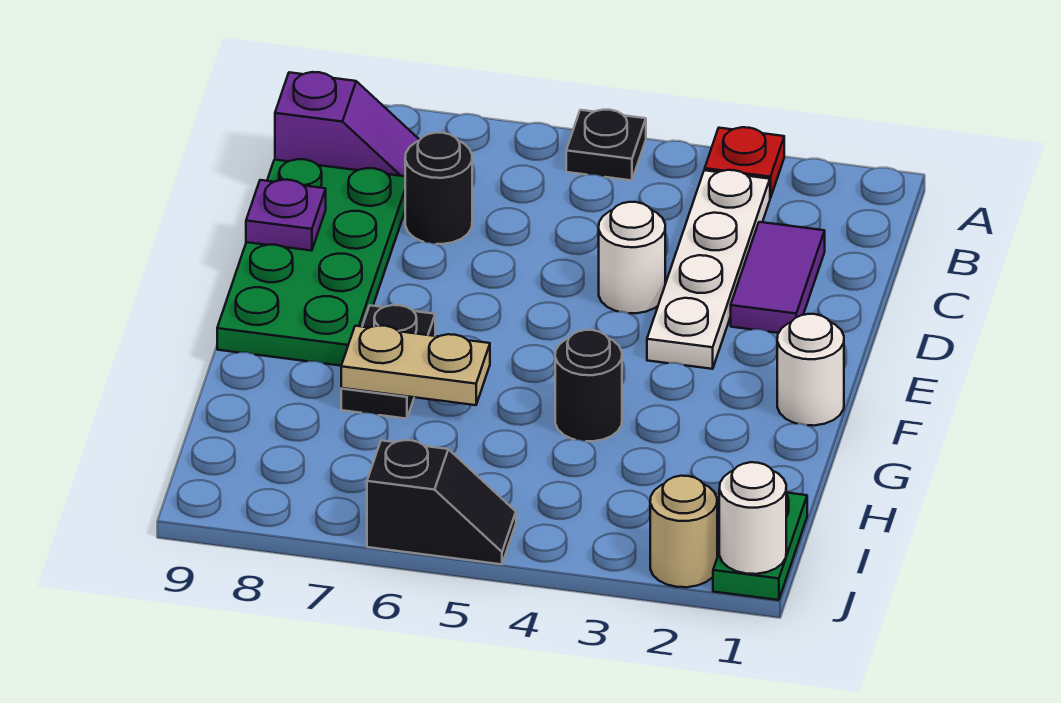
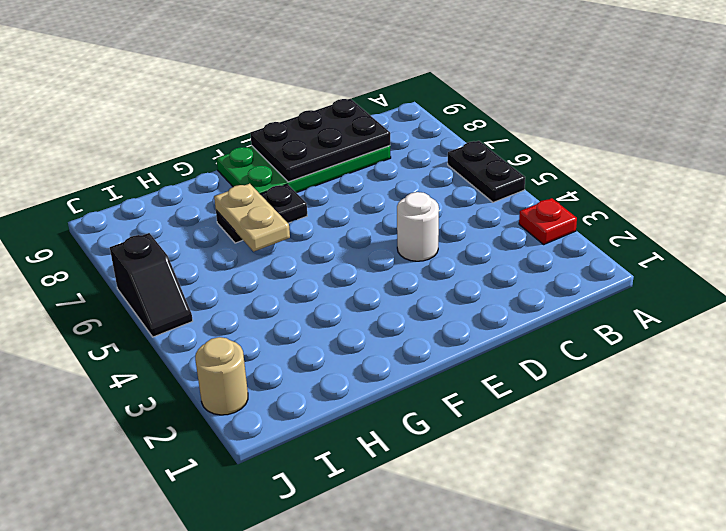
black 1x2 plate [448,141,525,202] -> black 1x1 plate [566,110,646,180]
black 2x3 plate [250,99,390,182] -> purple 1x1 plate [246,180,326,251]
none -> white 1x4 plate [647,170,770,369]
none -> purple 1x2 slope [275,72,419,176]
none -> purple 1x2 tile [731,222,825,333]

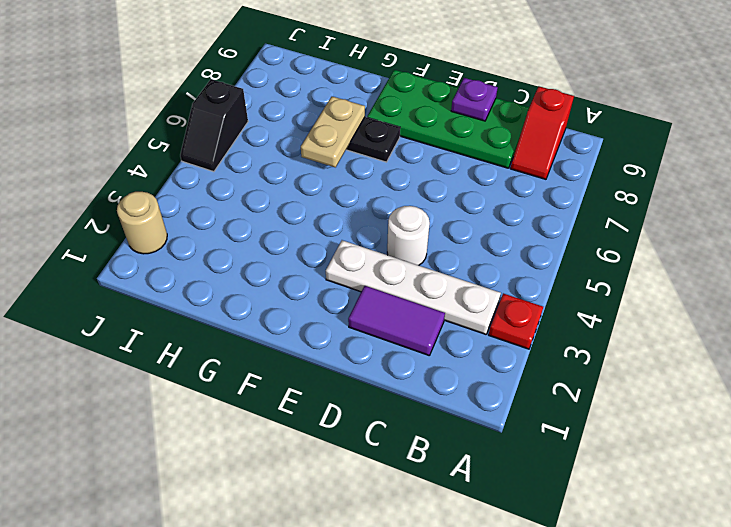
red 1x2 slope [510,86,574,179] -> purple 1x2 slope [275,72,419,176]
none -> black 1x1 plate [566,110,646,180]
none -> black 1x1 round brick [405,133,472,244]
none -> white 1x1 round brick [777,314,844,426]

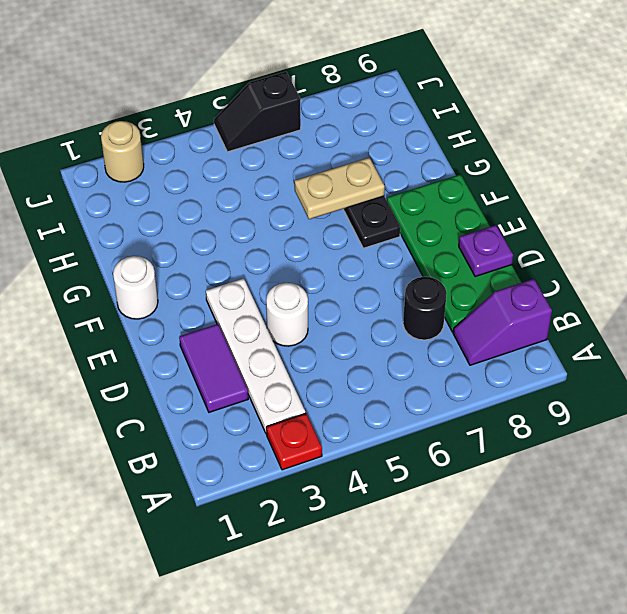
none -> black 1x1 plate [566,110,646,180]
none -> black 1x1 round brick [555,330,622,441]
none -> green 1x2 plate [713,493,807,600]

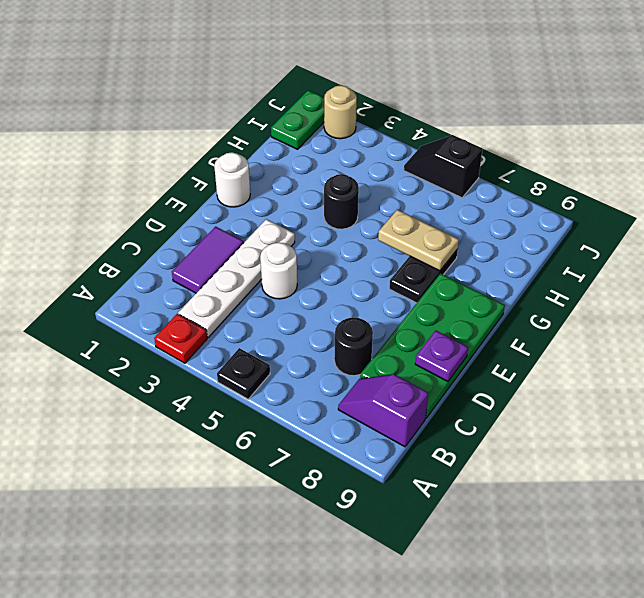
none -> white 1x1 round brick [719,462,786,574]

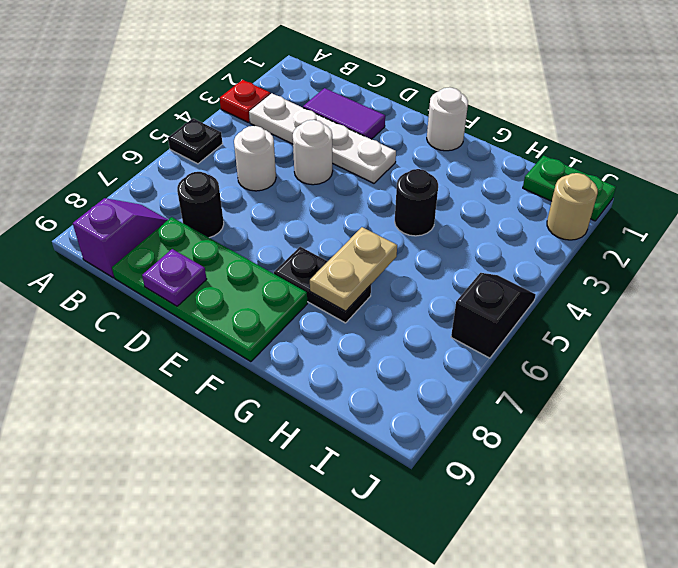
white 1x1 round brick [234,126,276,191] -> white 1x1 round brick moved to [719,462,786,574]

